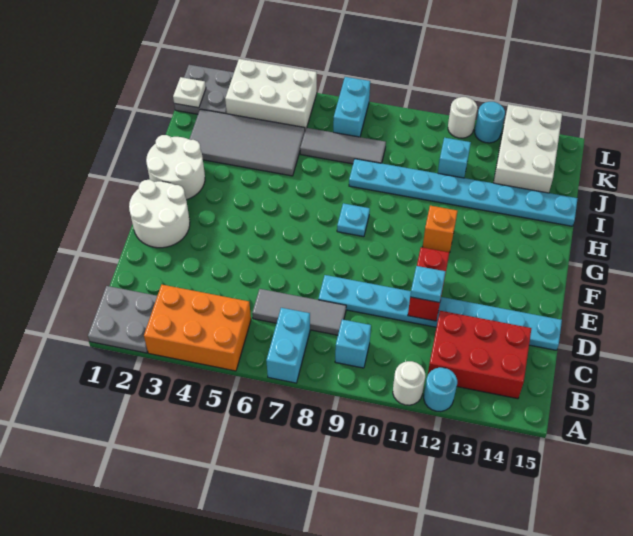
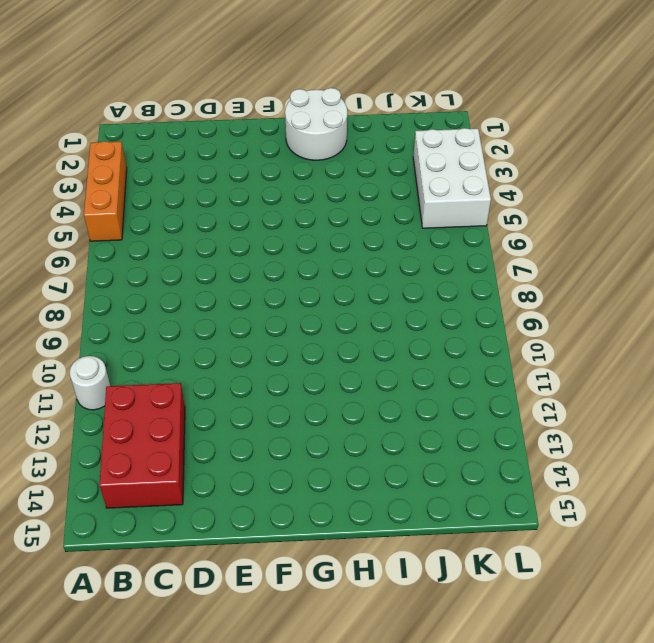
orange 1x3 brick [84,141,127,241] -> orange 2x3 brick [144,285,251,371]
none -> grey 2x2 plate [88,286,157,353]
none -> cyan 1x2 brick [266,308,310,383]
none -> cyan 1x1 round brick [424,367,457,412]

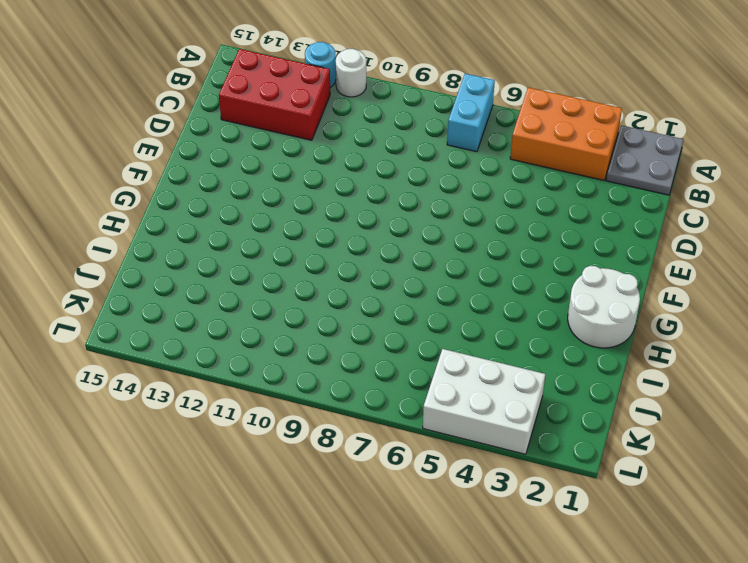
none -> cyan 1x1 brick [335,319,371,368]
none -> grey 1x3 tile [252,289,346,335]
none -> cyan 1x8 plate [318,275,562,350]

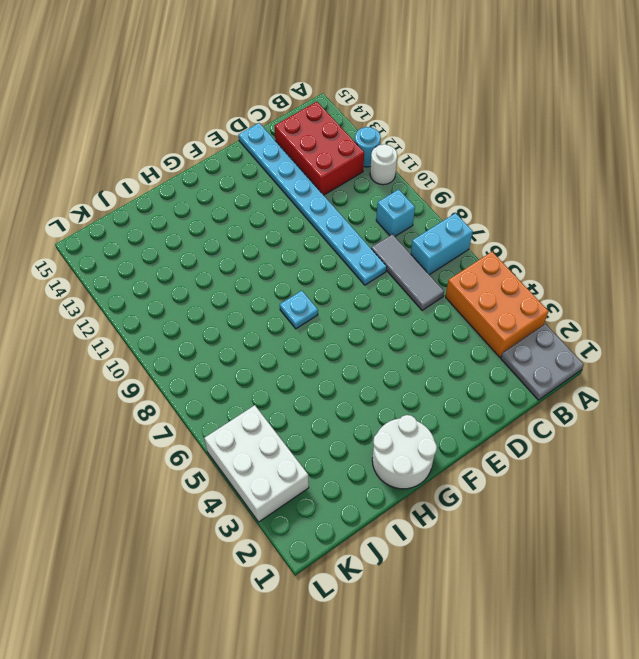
none -> white 2x2 round brick [129,180,190,248]
none -> orange 1x1 brick [423,206,457,253]
none -> grey 2x4 tile [189,109,305,176]

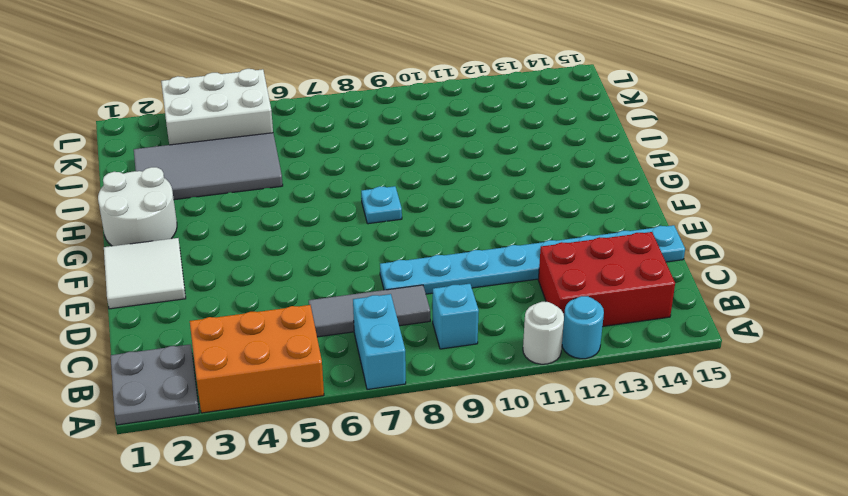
white 2x2 tile [104,238,186,309] -> white 2x2 round brick [129,180,190,248]
none -> orange 1x1 brick [423,206,457,253]
none -> cyan 1x8 plate [349,159,578,226]
none -> grey 1x3 tile [300,128,386,164]

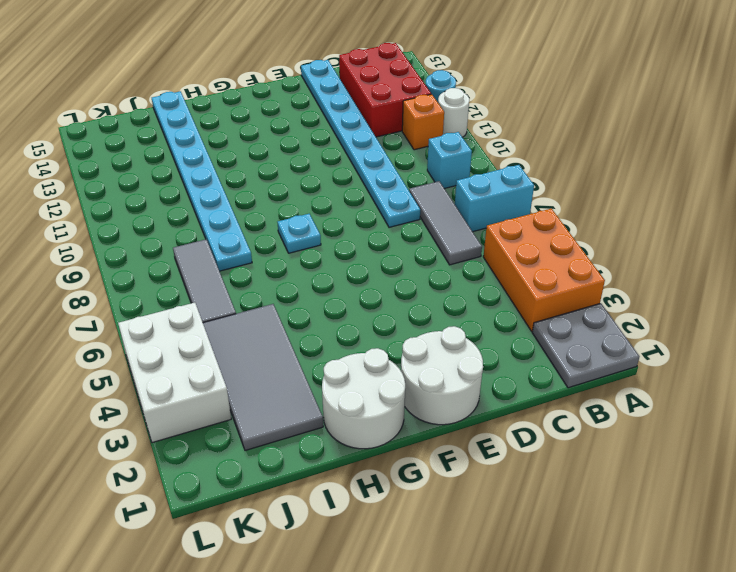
orange 1x1 brick [402,94,444,150] -> orange 1x1 brick moved to [423,206,457,253]
none -> cyan 1x1 brick [438,138,471,178]
none -> white 2x3 brick [494,104,562,193]
none -> grey 2x2 plate [174,65,234,114]

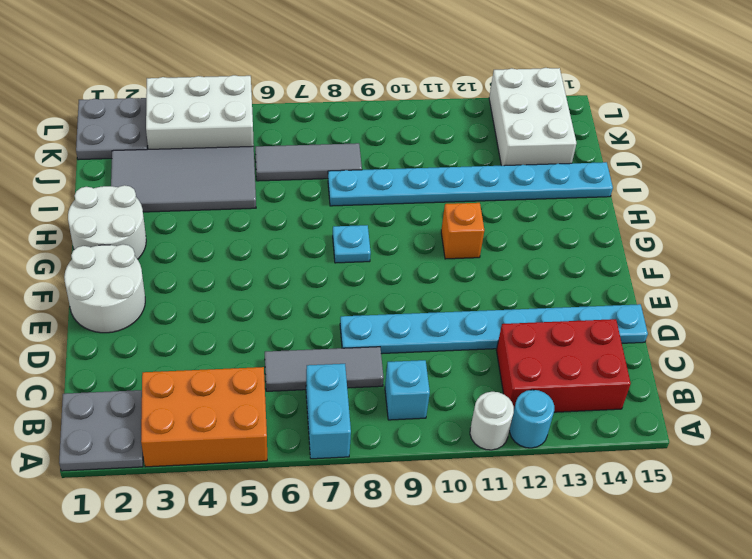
none -> cyan 1x1 brick [438,138,471,178]
none -> cyan 1x2 brick [333,77,370,137]
none -> white 1x1 round brick [448,97,477,138]

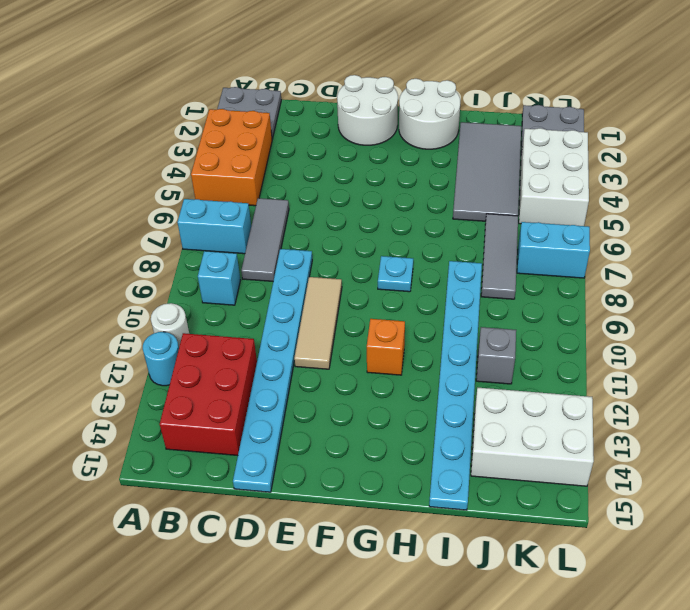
tan 1x3 tile [294,277,342,369] -> none
grey 1x1 brick [476,327,516,384] -> cyan 1x1 brick [438,138,471,178]
none -> white 1x1 round brick [448,97,477,138]
none -> cyan 1x1 round brick [475,102,505,143]
none -> red 1x2 brick [408,247,449,321]

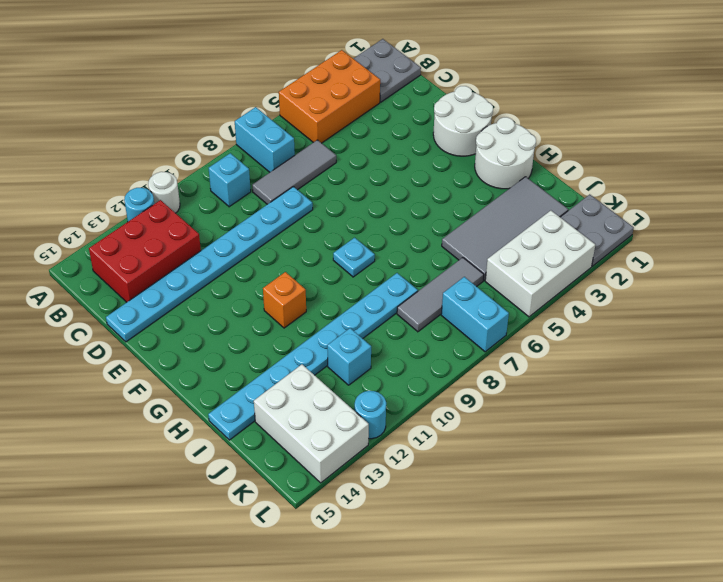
none -> white 1x1 round brick [448,97,477,138]
none -> red 1x2 brick [408,247,449,321]
none -> white 1x1 plate [173,77,206,108]

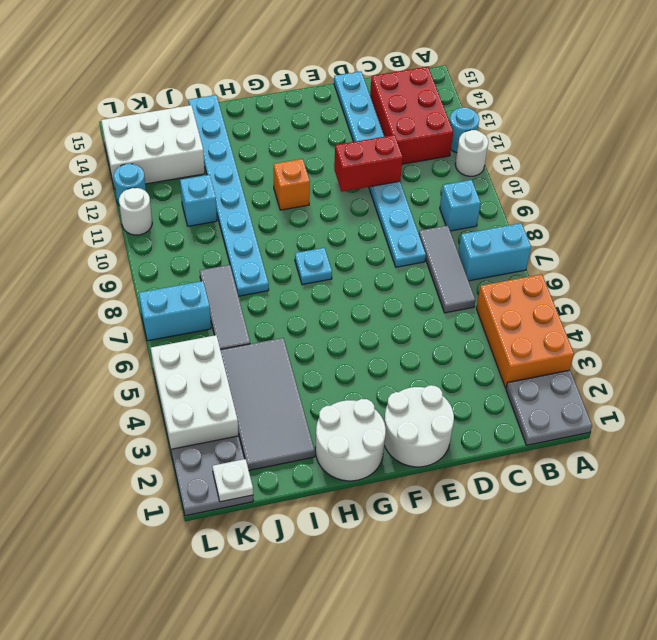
none -> cyan 1x1 plate [410,266,446,302]

